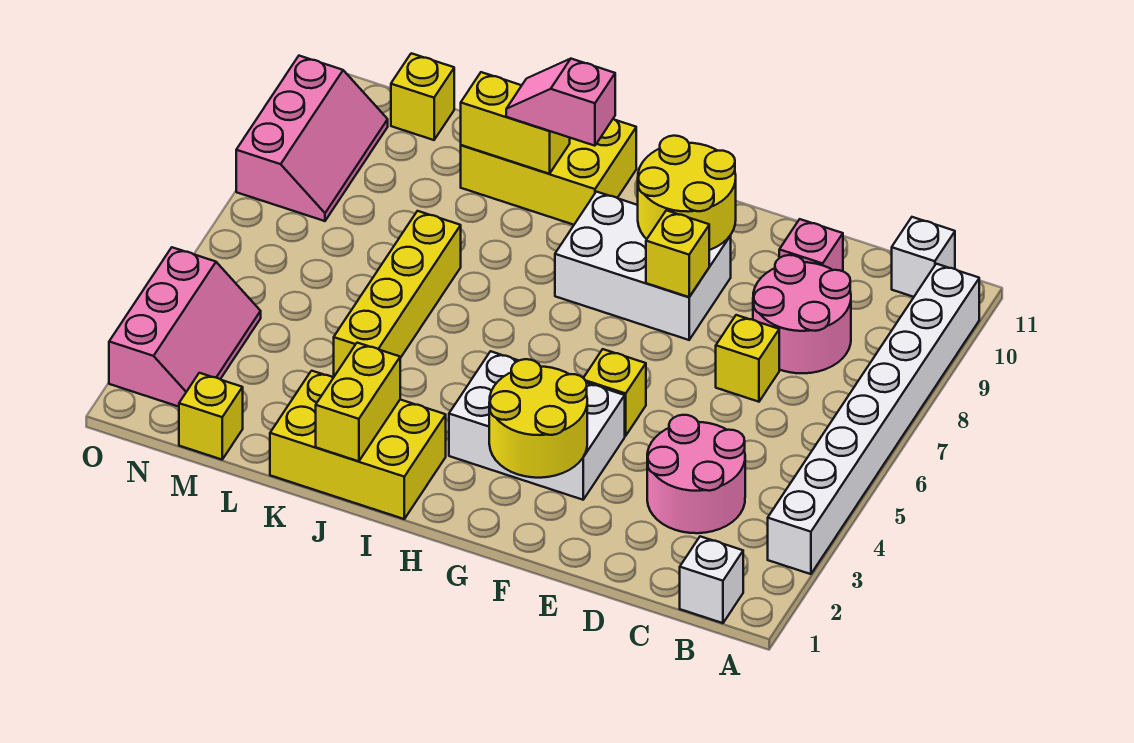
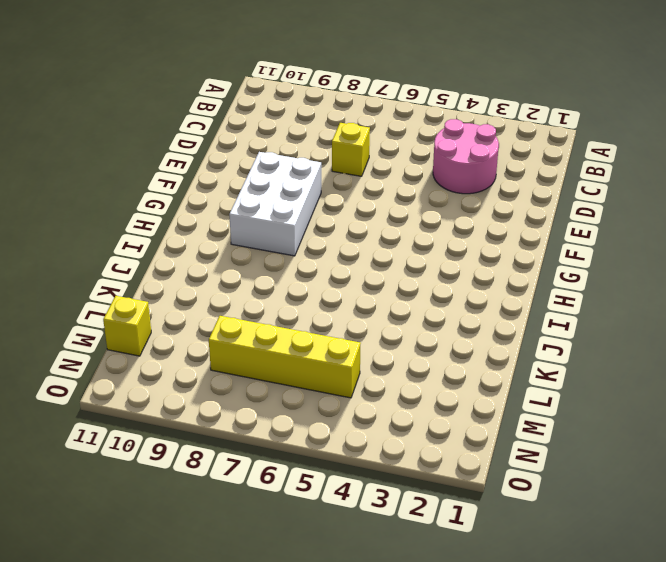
yellow 1x4 brick [209,316,361,398] -> yellow 1x4 brick moved to [334,211,461,376]
none -> white 1x8 brick [768,264,979,574]
none -> white 1x1 brick [680,536,743,623]
none -> white 1x1 brick [892,217,955,297]

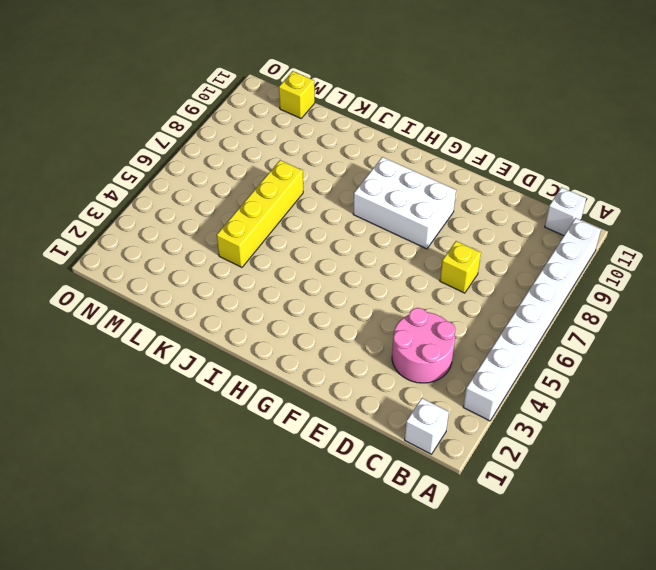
none -> pink 2x2 round brick [753,255,851,373]
none -> pink 1x1 brick [779,219,843,271]
none -> white 2x3 brick [449,351,625,500]

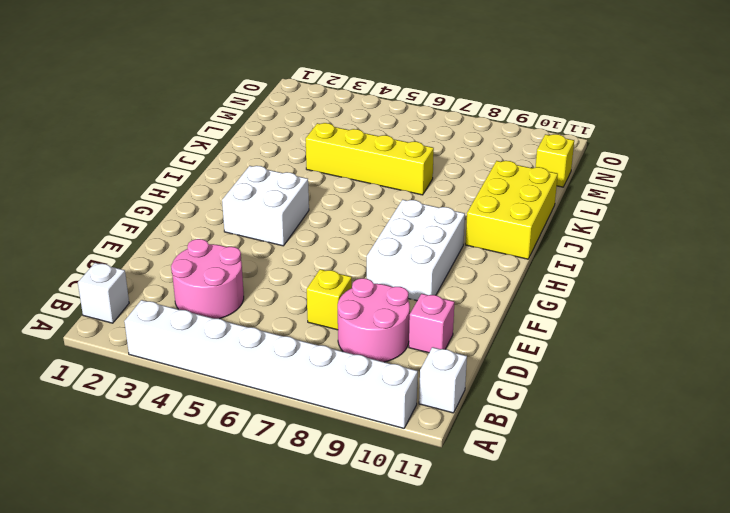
white 2x2 brick [222,166,309,246] -> white 2x3 brick [449,351,625,500]
none -> yellow 1x1 brick [584,349,646,436]
none -> yellow 2x3 brick [270,371,446,519]
none -> yellow 1x1 brick [179,373,243,460]

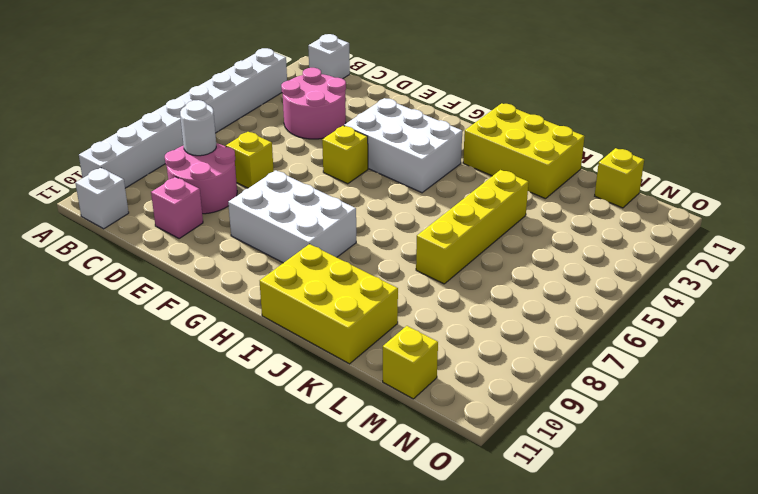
white 1x1 round brick [180,100,216,156] -> none
none -> pink 2x3 slope [109,247,261,407]
none -> pink 2x3 slope [236,56,388,221]
none -> yellow 2x2 round brick [489,359,587,478]

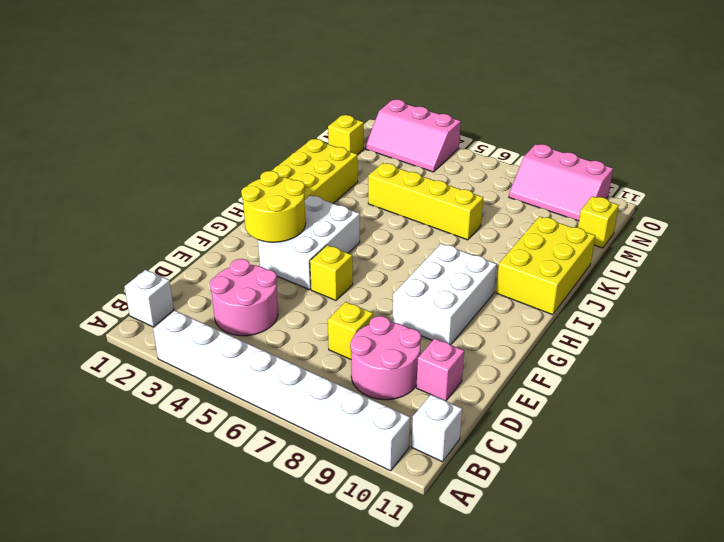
none -> yellow 1x1 brick [646,210,709,297]
none -> yellow 2x2 round brick [638,136,736,250]
none -> yellow 1x2 brick [316,343,400,461]

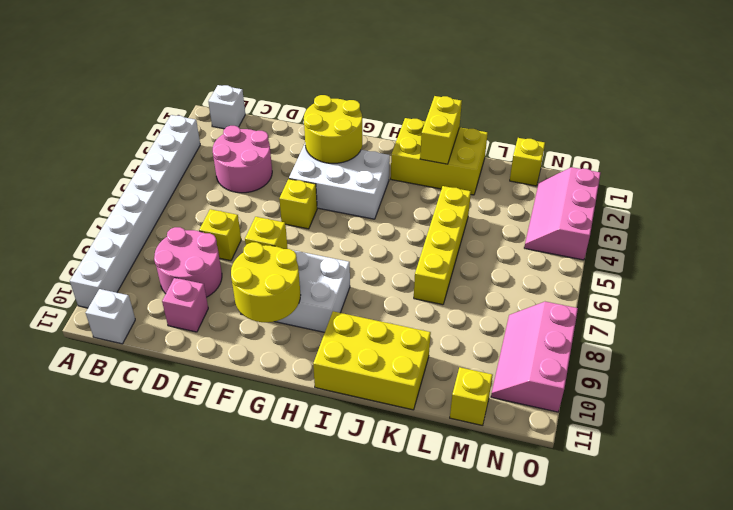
none -> yellow 1x2 brick [461,72,570,174]
none -> pink 1x2 slope [506,59,615,146]

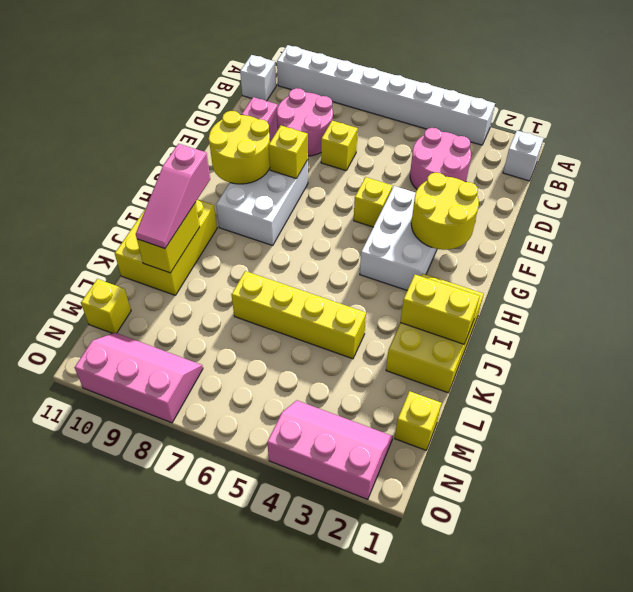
pink 1x3 slope [136,144,210,248] -> pink 1x2 slope [506,59,615,146]

